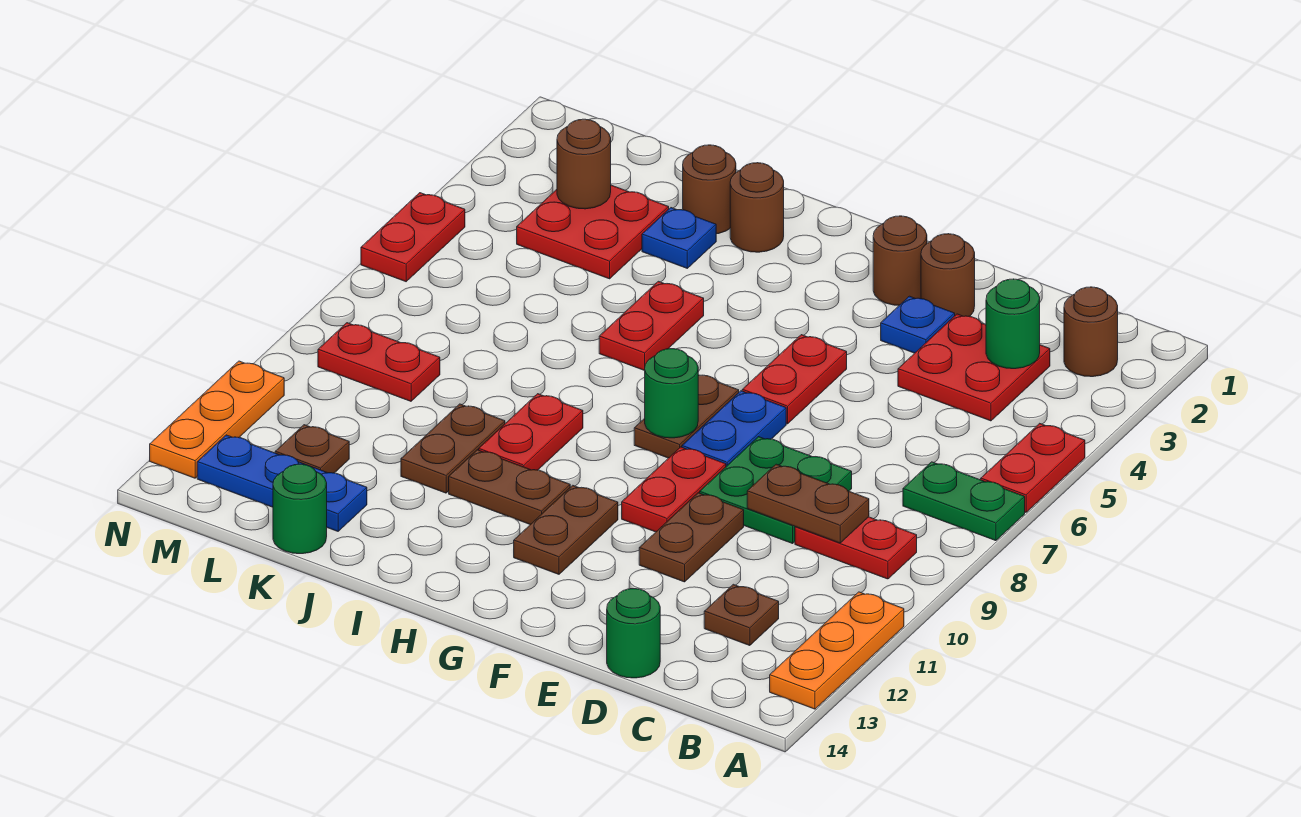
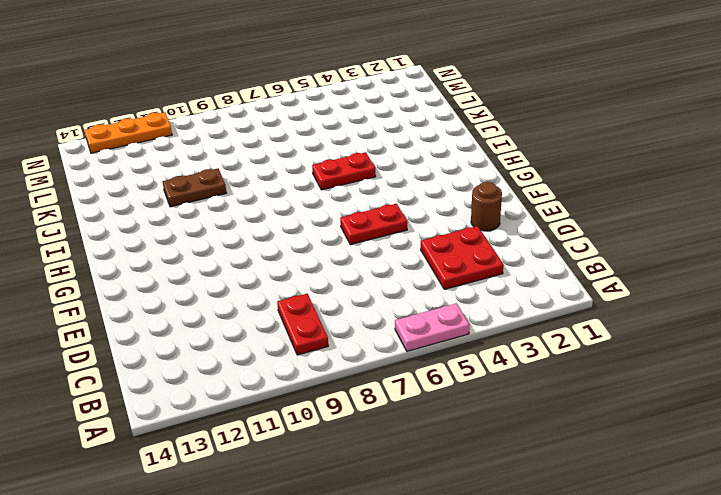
pink 1x2 plate [395,303,470,351] -> red 1x2 plate [981,423,1085,512]
none -> green 1x2 plate [903,462,1025,541]
none -> orange 1x3 plate [770,592,904,709]
none -> brown 1x1 round brick [1064,287,1118,377]
none -> brown 1x1 plate [704,584,779,646]

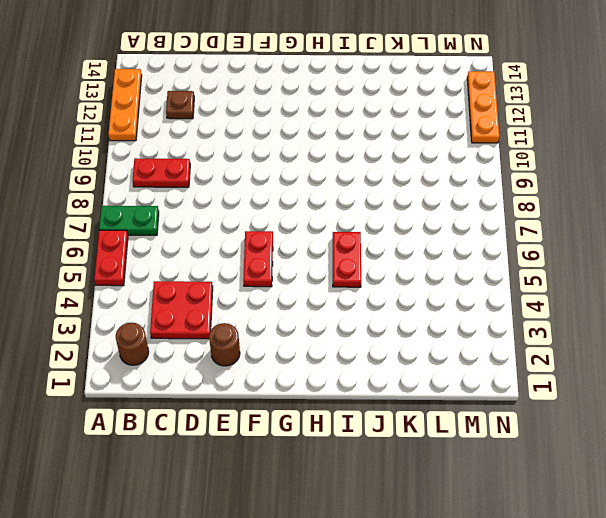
none -> green 2x2 plate [700,437,852,544]
none -> green 1x1 round brick [607,589,660,678]
none -> blue 1x1 plate [881,296,955,353]
none -> brown 1x2 plate [639,493,744,582]

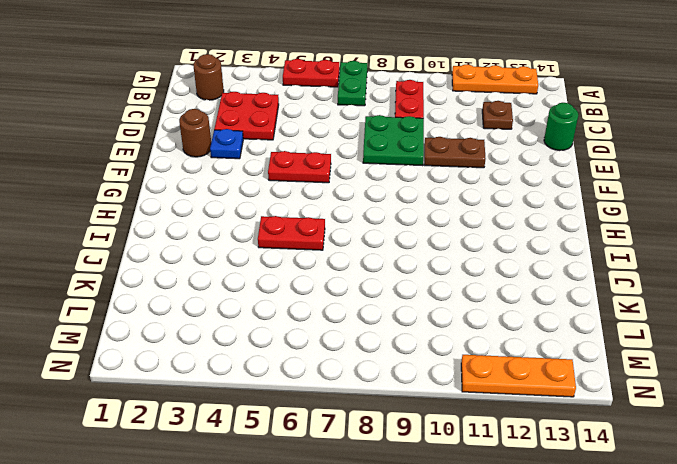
none -> brown 1x1 round brick [873,216,927,305]
none -> blue 1x2 plate [682,391,786,466]
none -> red 1x2 plate [622,447,726,532]
none -> brown 1x2 plate [634,375,739,458]

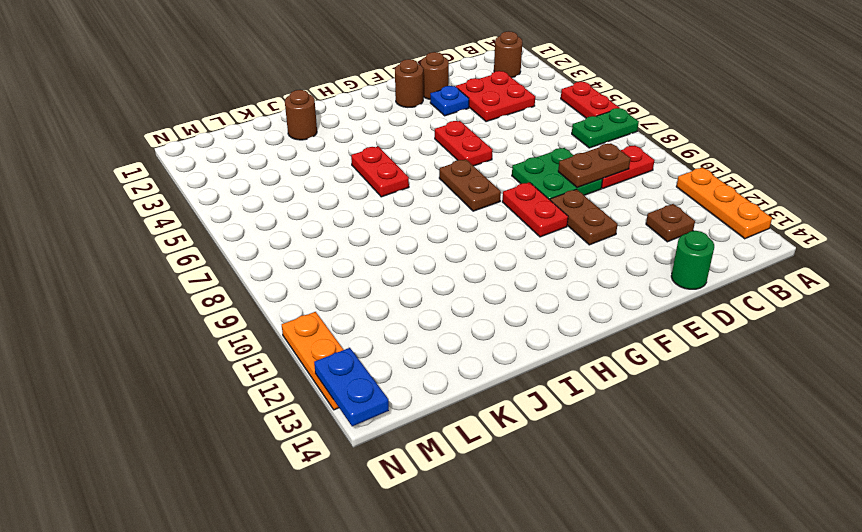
blue 1x2 plate [314,348,389,426] -> blue 1x2 plate moved to [682,391,786,466]
none -> brown 1x2 plate [514,485,618,574]
none -> brown 1x2 plate [449,450,570,524]
none -> brown 1x1 round brick [730,163,784,252]
none -> red 1x2 plate [479,394,583,470]

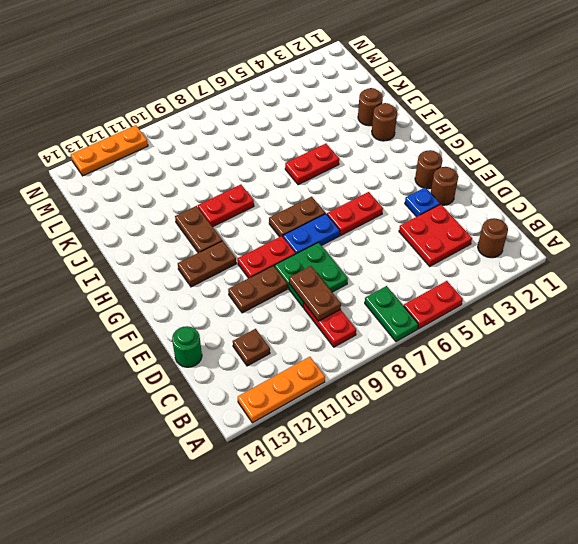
none -> blue 1x1 plate [642,208,716,268]
none -> brown 1x2 plate [401,404,505,493]
none -> red 2x2 plate [517,185,669,279]
none -> blue 1x3 plate [197,435,367,531]

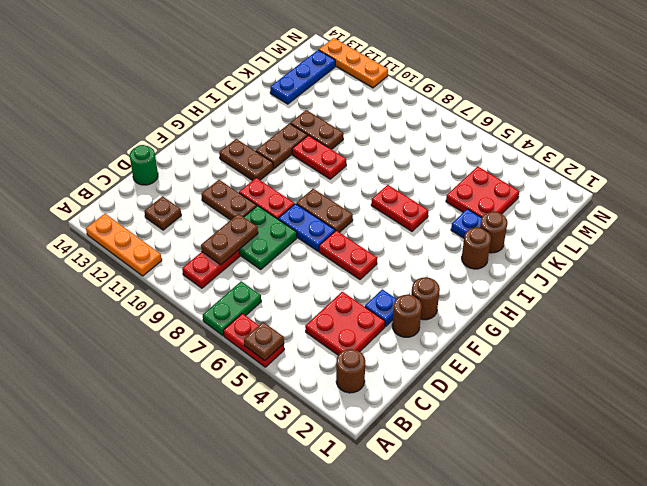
brown 1x1 plate [244,322,284,361] -> brown 1x1 plate moved to [275,425,349,473]
none -> green 1x1 round brick [273,464,327,554]
none -> red 1x2 plate [318,323,440,401]
none -> red 1x2 plate [361,193,465,282]
none -> green 1x1 round brick [986,279,1040,369]

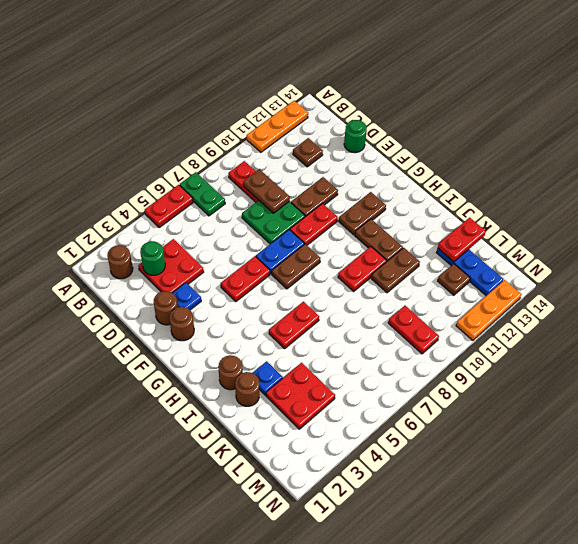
red 1x2 plate [438,218,486,262] -> red 1x2 plate moved to [361,193,465,282]
none -> green 1x1 round brick [273,464,327,554]
none -> green 1x1 round brick [645,349,698,438]
none -> brown 1x1 round brick [557,119,611,209]

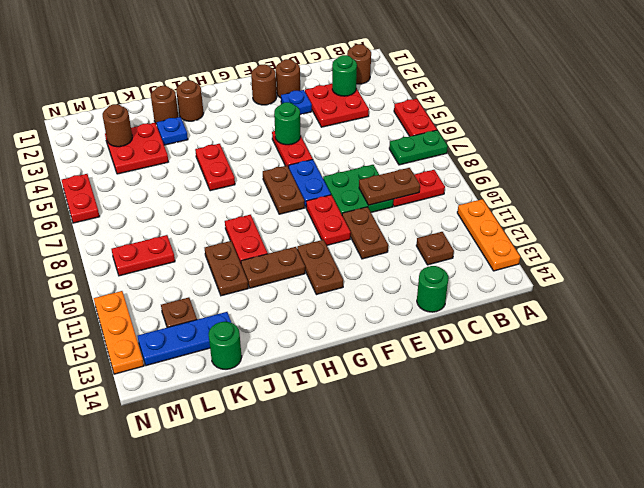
green 1x1 round brick [274,102,301,145] -> green 1x1 round brick moved to [645,349,698,438]

